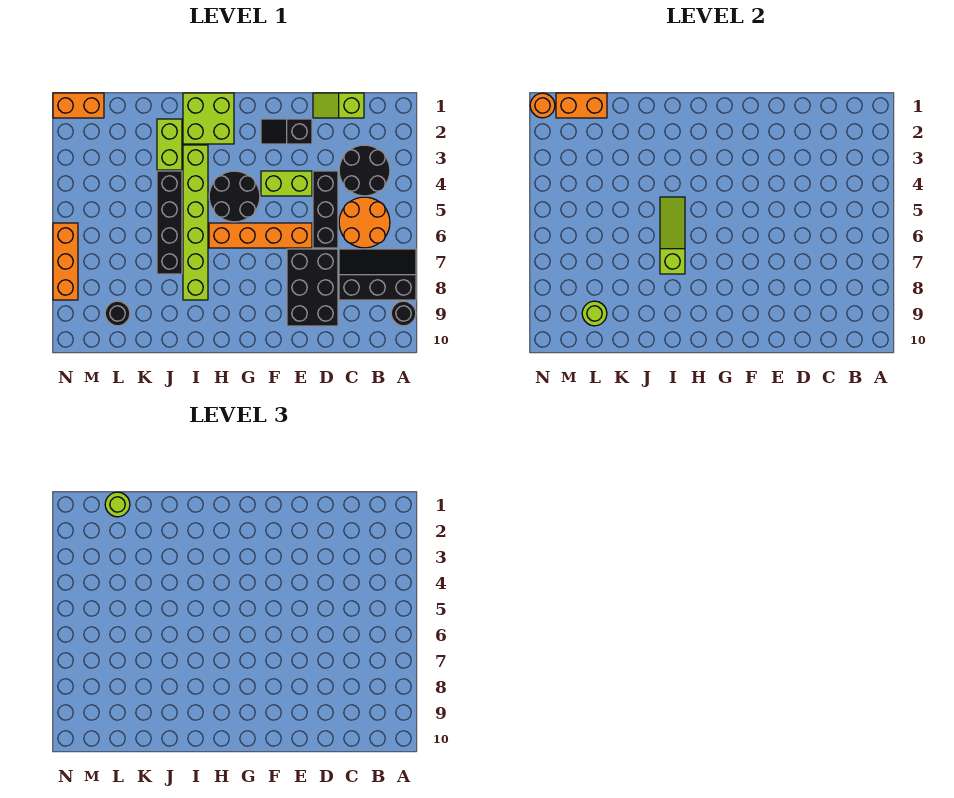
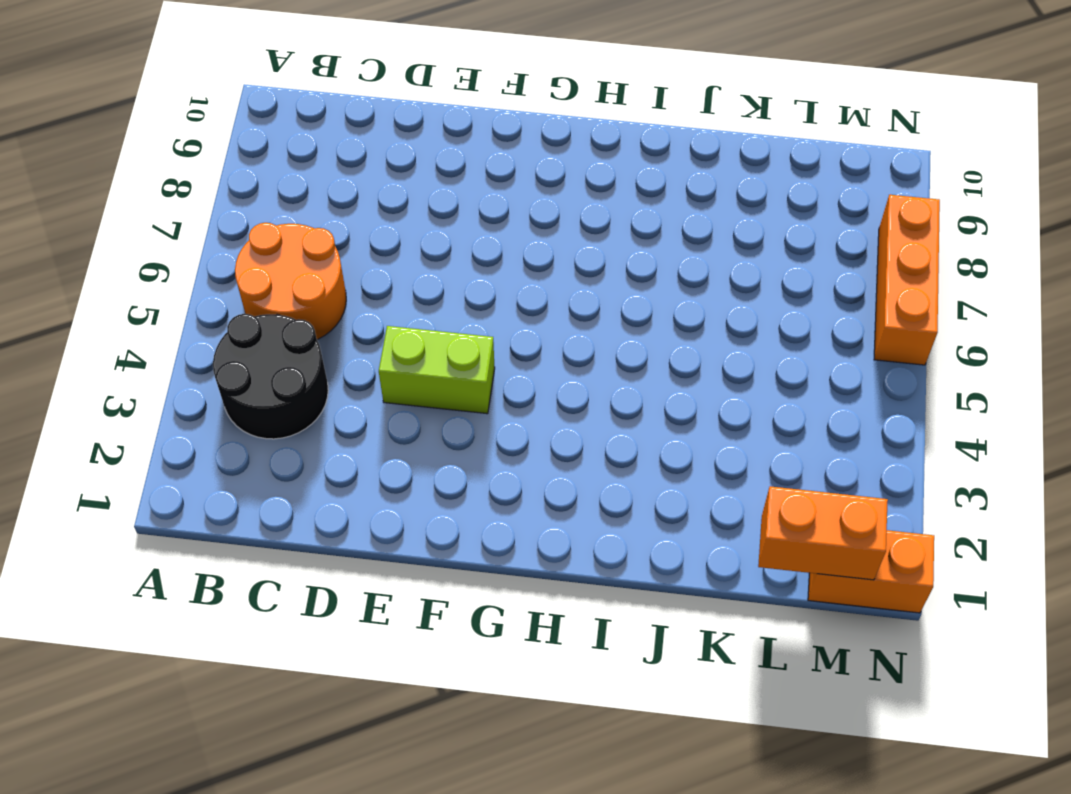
none -> black 2x3 slope [339,249,416,300]
none -> black 1x1 round brick [391,301,416,326]
none -> lime 1x2 slope [313,93,364,118]

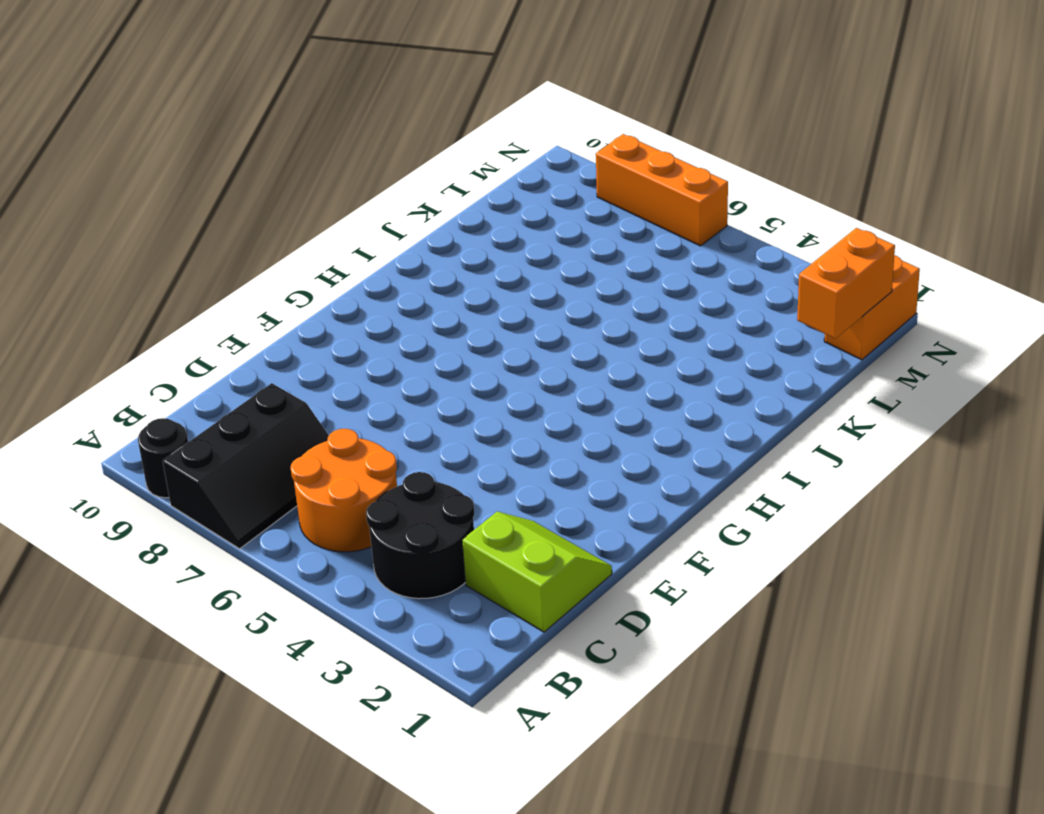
lime 2x2 slope [462,512,612,632] -> lime 1x2 slope [313,93,364,118]
none -> black 1x3 brick [313,171,338,248]
none -> black 2x3 brick [287,249,338,326]
none -> black 1x2 slope [261,119,312,144]

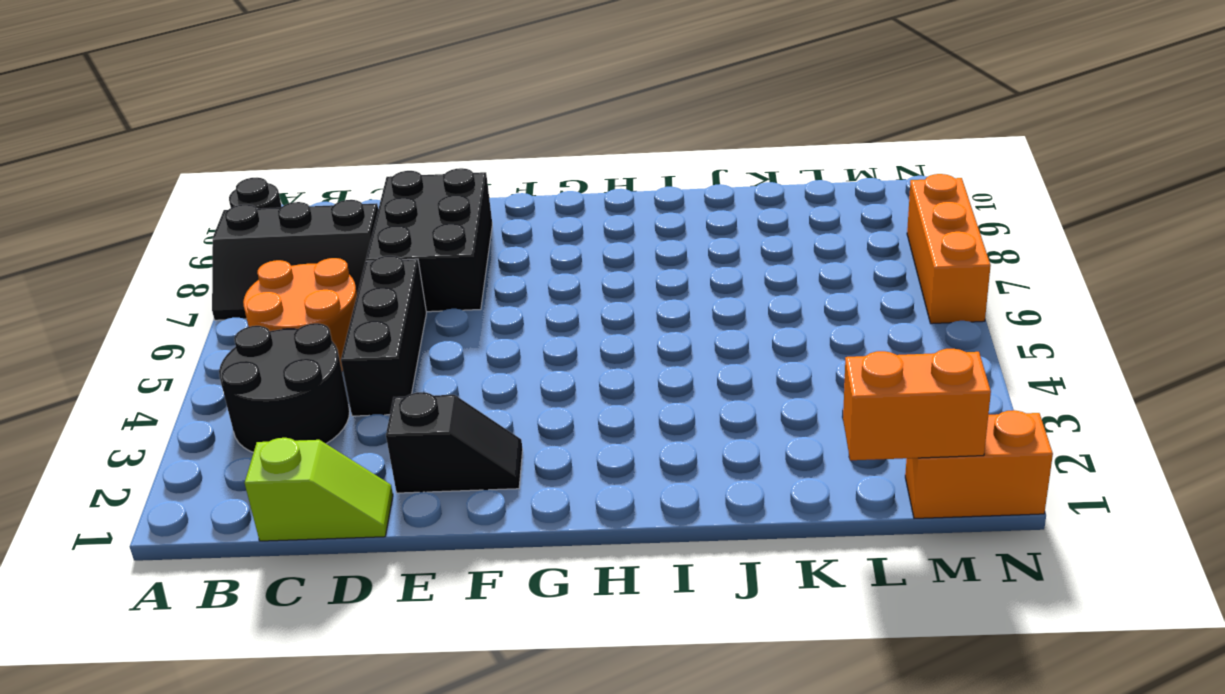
none -> lime 1x2 brick [261,171,312,196]
none -> orange 1x4 brick [209,223,312,248]
none -> black 2x2 round brick [209,171,260,222]

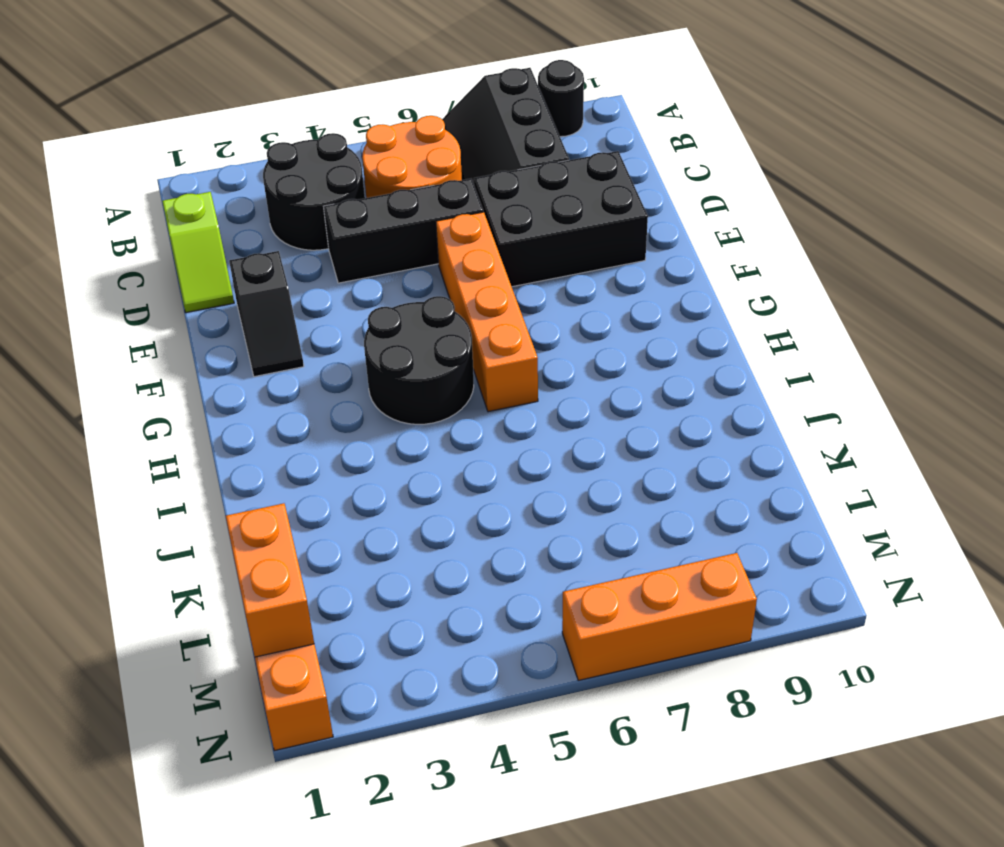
none -> lime 1x2 brick [261,171,312,196]
none -> lime 2x2 brick [183,93,234,144]
none -> lime 1x6 brick [183,145,208,300]

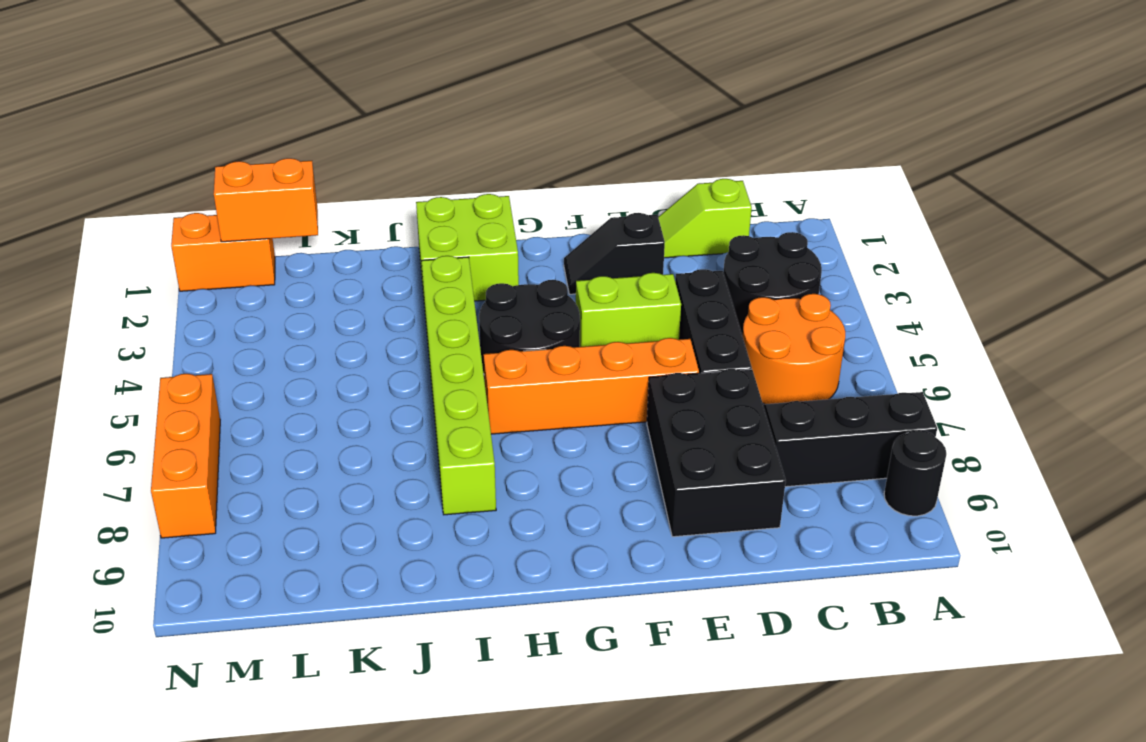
none -> lime 1x2 brick [157,119,182,170]
none -> black 1x4 brick [157,171,182,274]
none -> black 1x1 round brick [105,301,130,326]

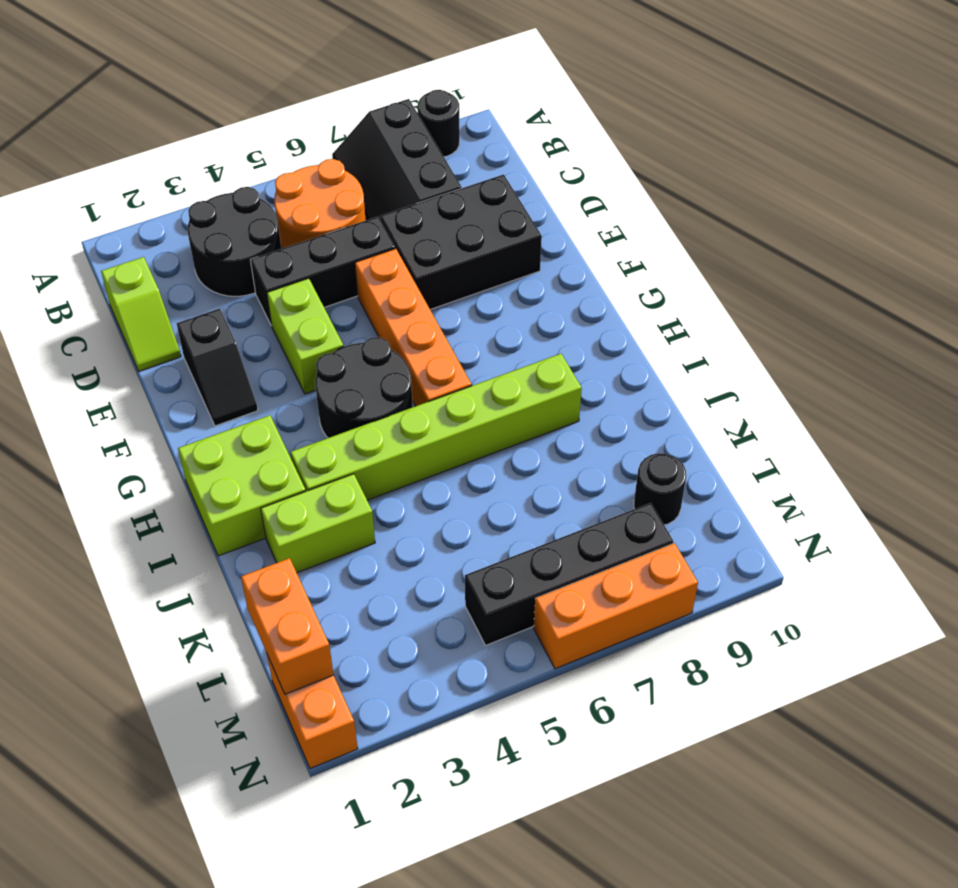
black 1x4 brick [465,503,673,645] -> black 1x4 brick moved to [157,171,182,274]
none -> lime 1x3 slope [660,197,685,274]
none -> lime 1x1 round brick [582,301,607,326]
none -> orange 1x1 round brick [530,93,555,118]

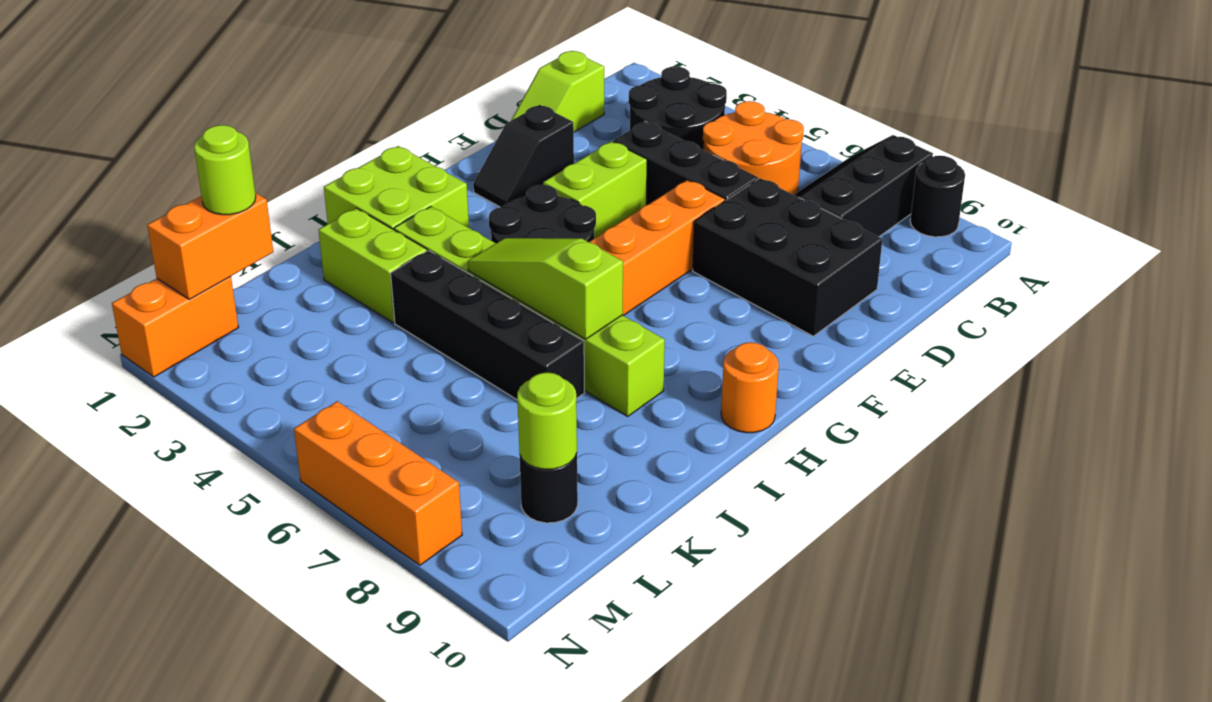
orange 1x1 round brick [721,342,779,433] -> orange 1x1 round brick moved to [530,93,555,118]

